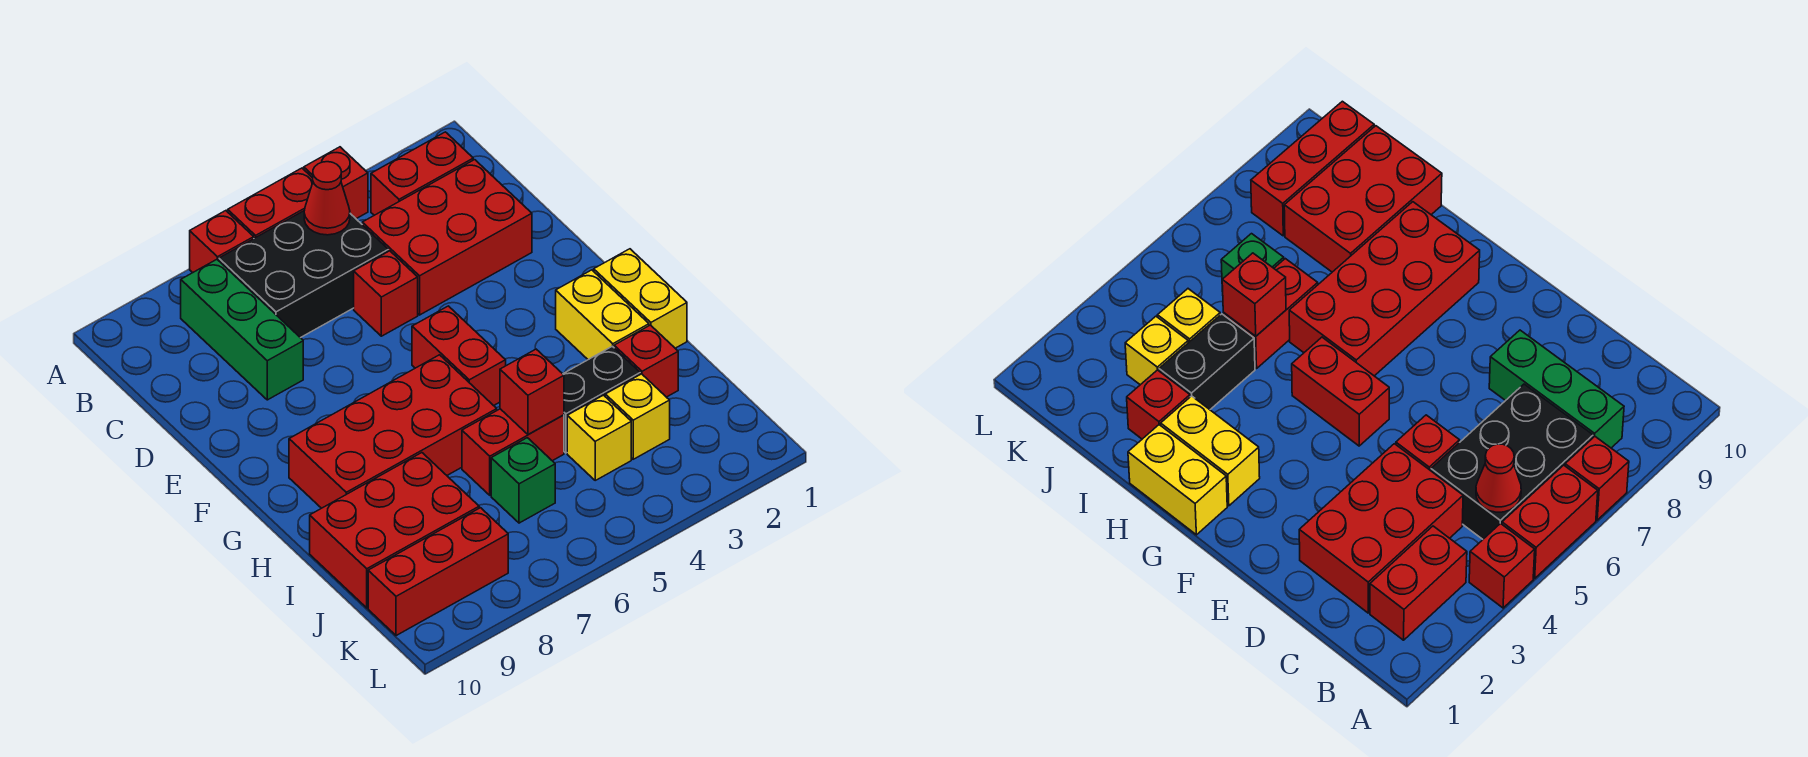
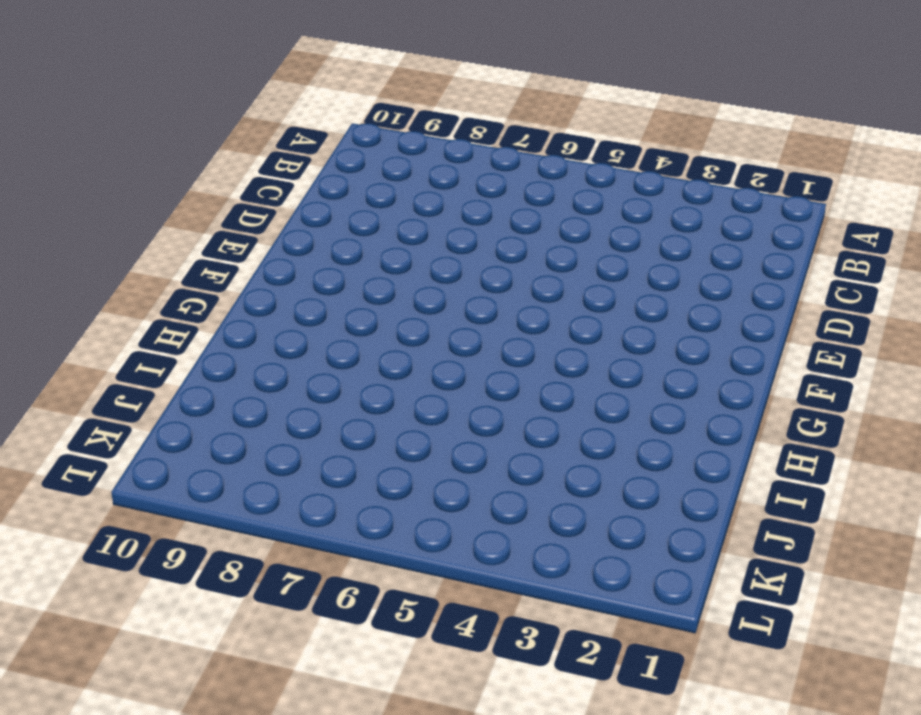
none -> red 1x1 brick [304,147,368,219]
none -> red 1x2 brick [228,168,313,238]
none -> red 1x1 brick [190,211,254,273]

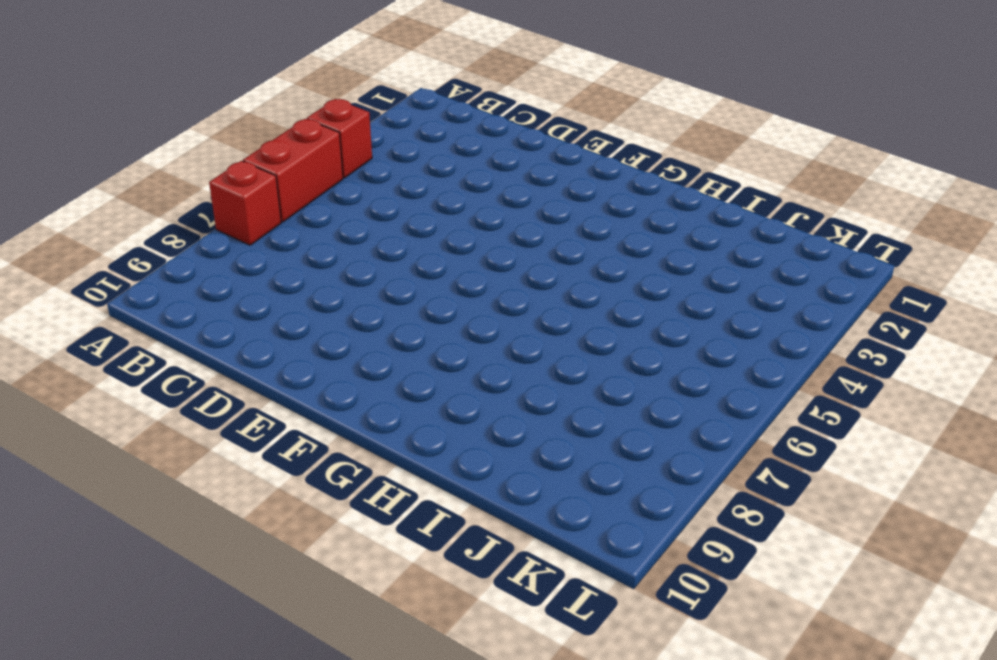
none -> red 1x2 brick [371,132,473,215]
none -> black 2x3 brick [219,211,388,338]
none -> green 1x3 brick [181,260,303,400]

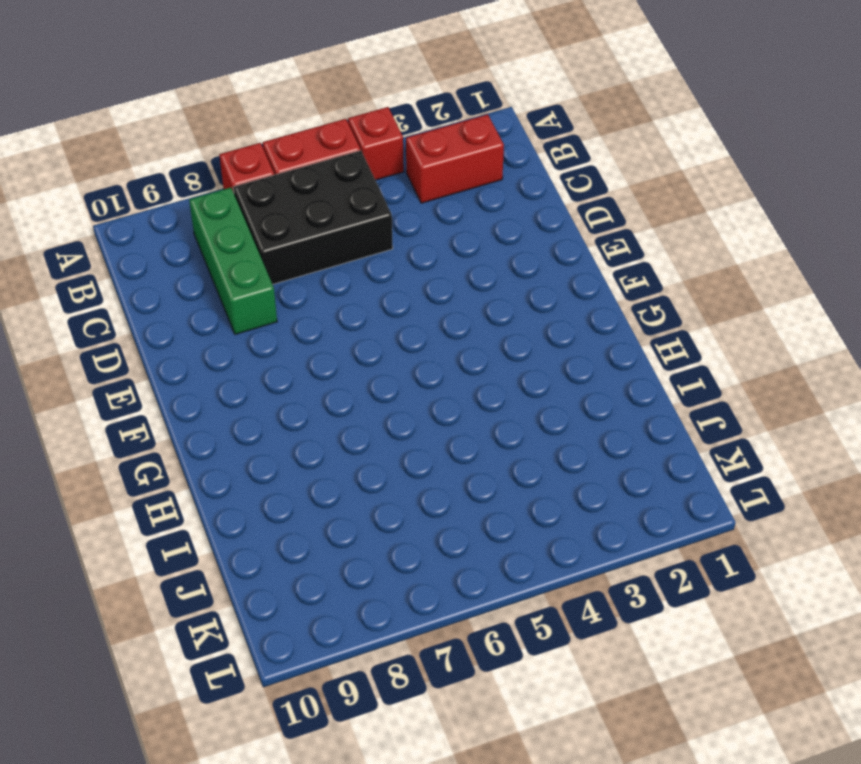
none -> red 2x3 brick [362,160,532,315]
none -> red 1x1 brick [354,251,418,336]
none -> red 1x2 brick [412,306,506,406]

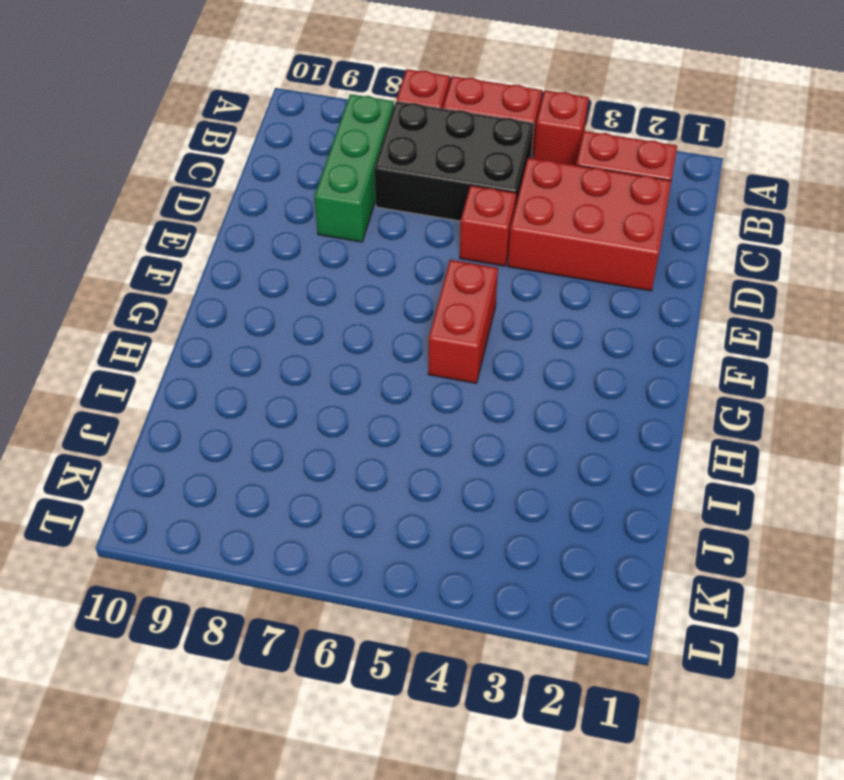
none -> yellow 1x2 brick [594,249,687,348]
none -> yellow 1x2 brick [556,270,649,360]
none -> red 2x4 brick [289,355,497,508]

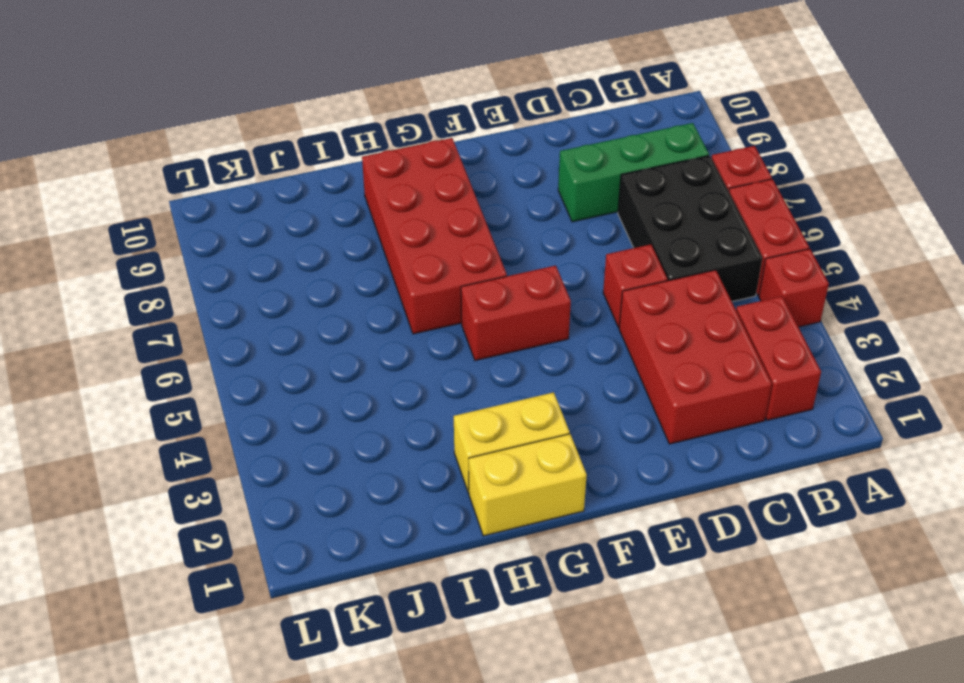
none -> red 1x1 brick [614,325,678,397]
none -> black 1x2 brick [563,346,640,453]
none -> red 1x2 brick [462,409,564,495]

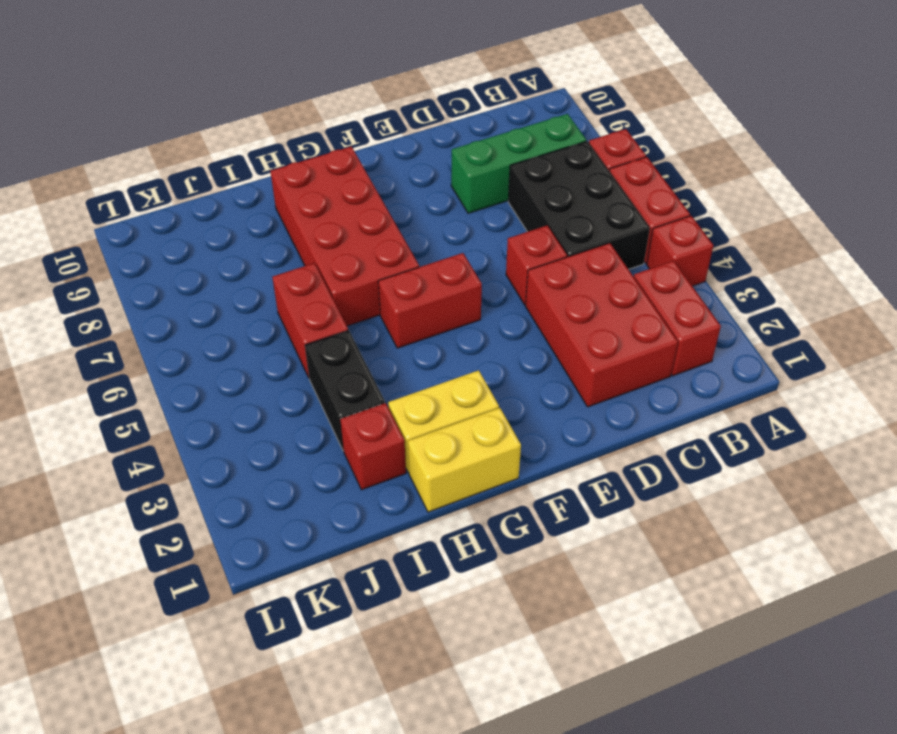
none -> red 2x3 brick [310,453,479,608]
none -> yellow 1x1 brick [605,374,670,459]
none -> yellow 1x1 brick [567,395,631,480]

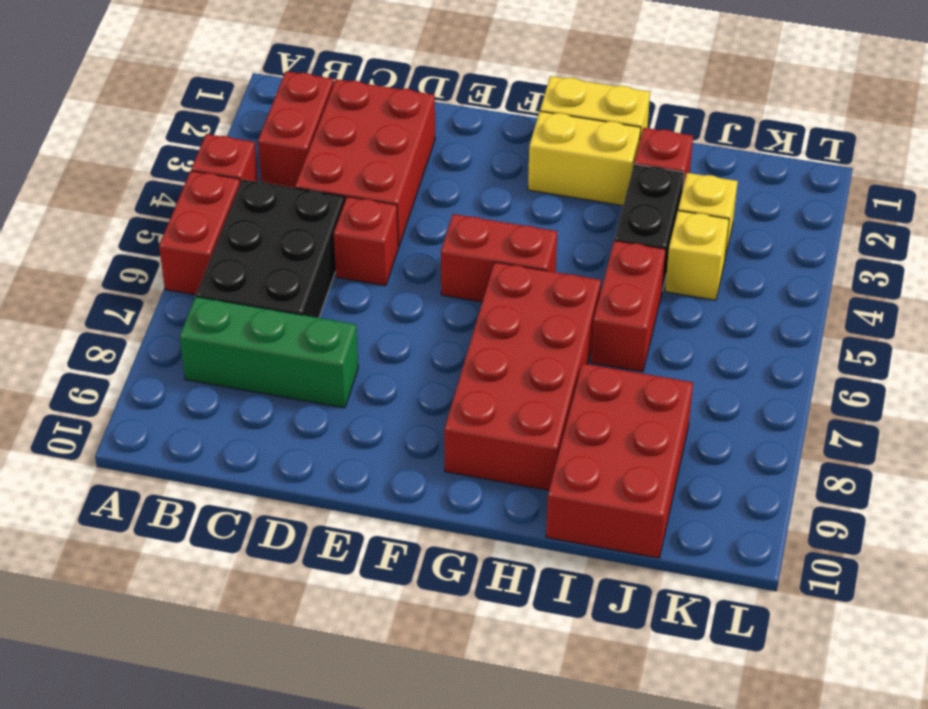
none -> red 1x1 brick [190,211,254,273]
none -> green 1x1 brick [491,438,555,523]
none -> red 1x3 brick [368,508,508,636]

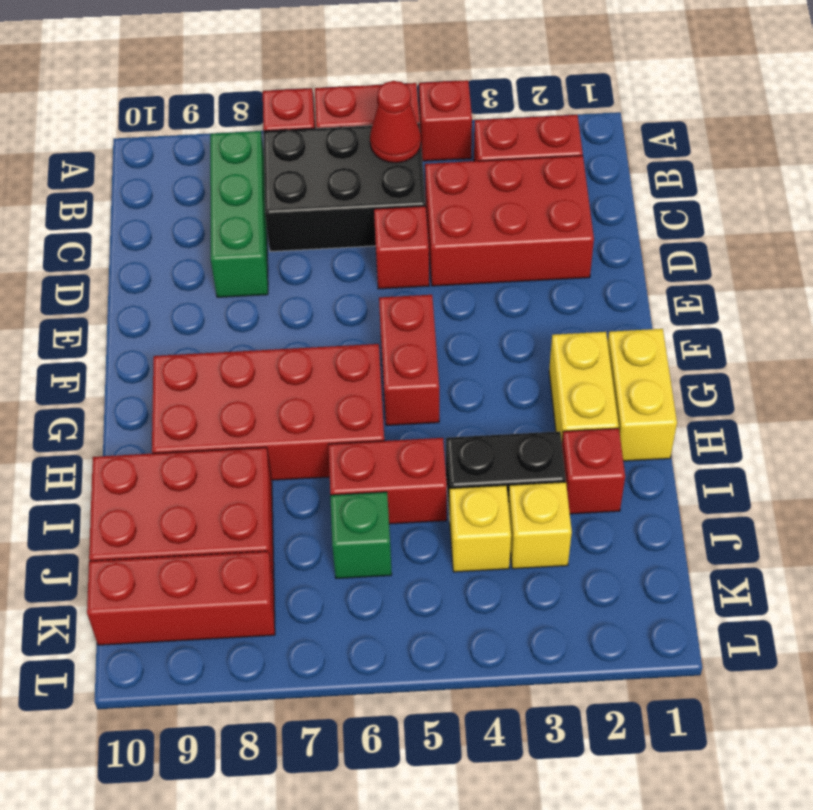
none -> red 1x1 brick [500,349,564,435]

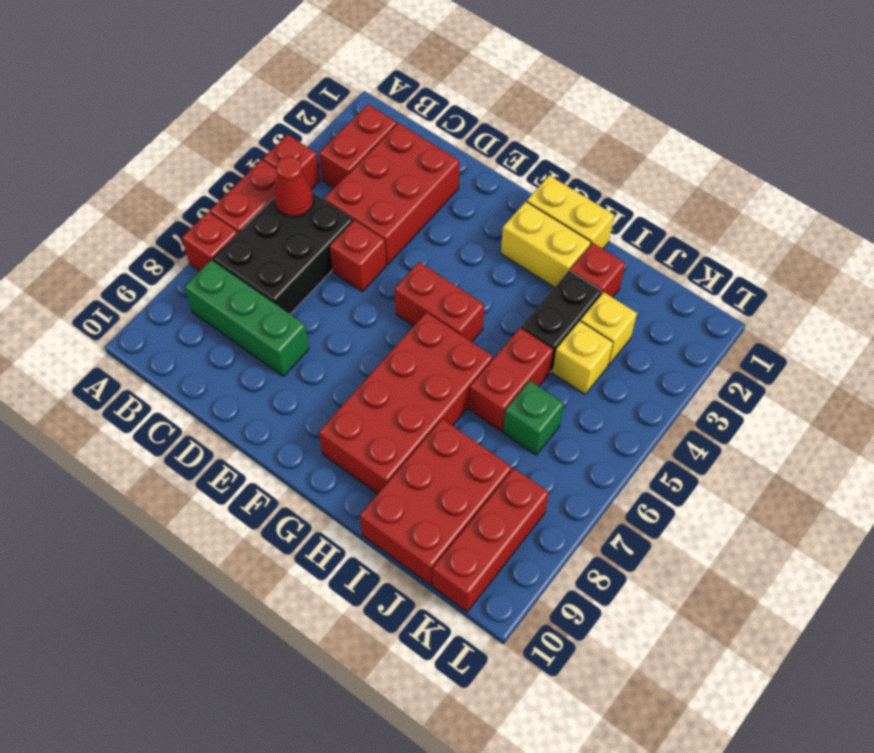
none -> red 1x1 brick [500,349,564,435]

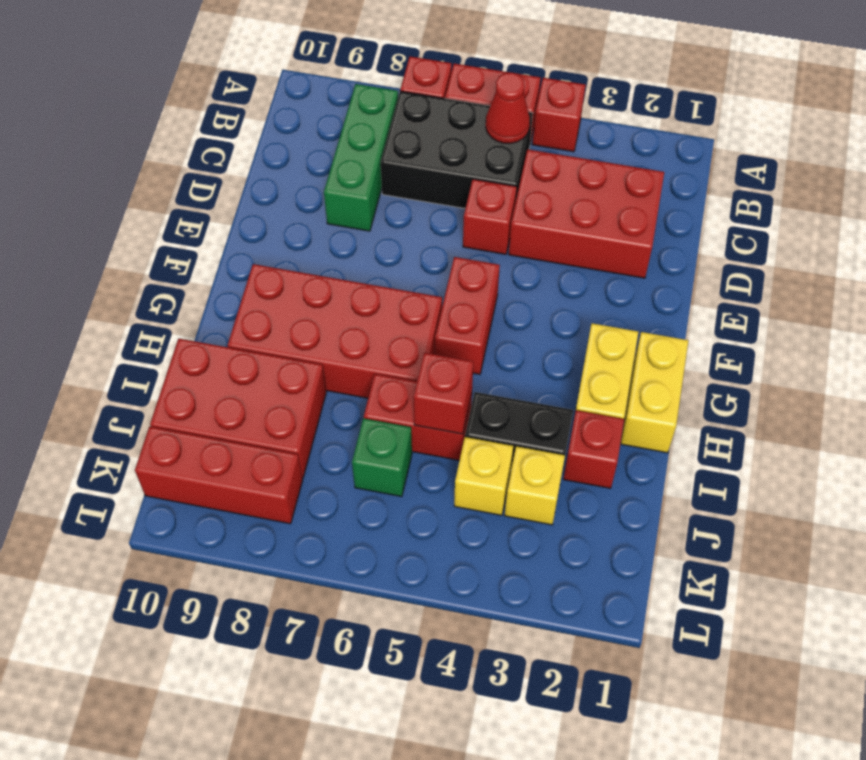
none -> red 1x2 brick [371,132,473,215]

